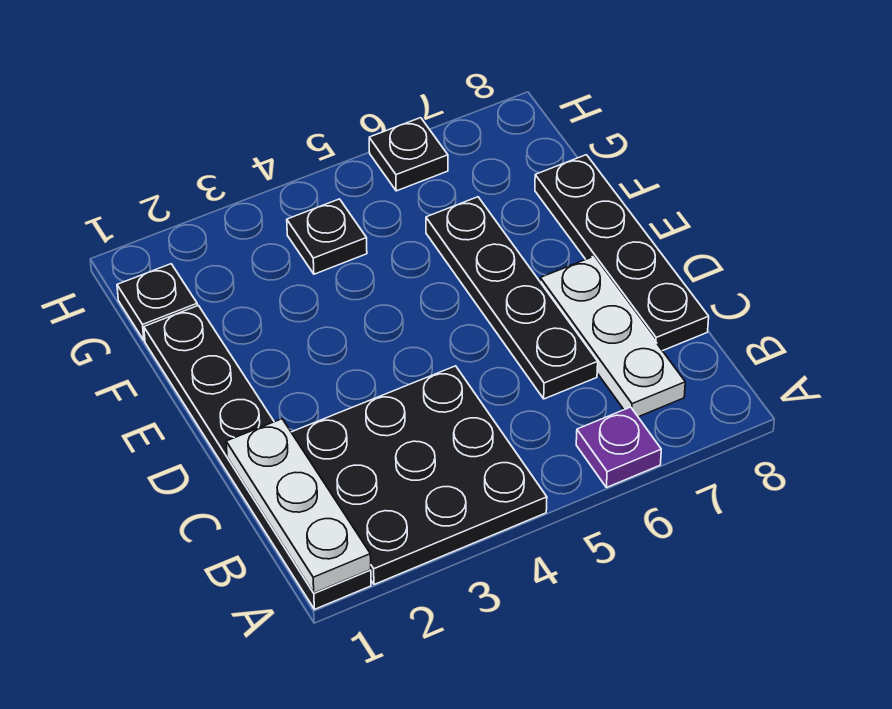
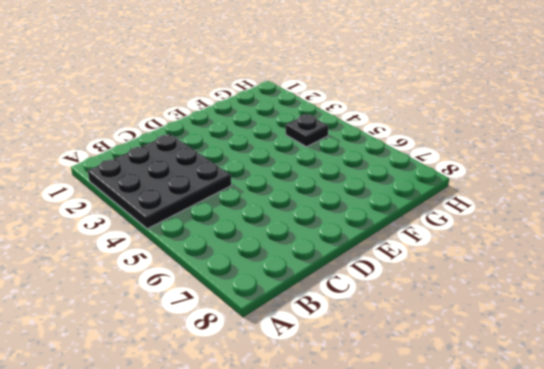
none -> black 1x6 plate [144,306,371,609]
none -> purple 1x1 plate [576,407,661,488]

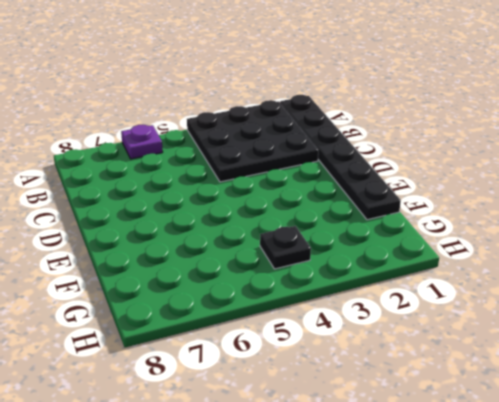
none -> white 1x3 plate [540,257,685,417]
none -> black 1x4 plate [426,197,598,399]

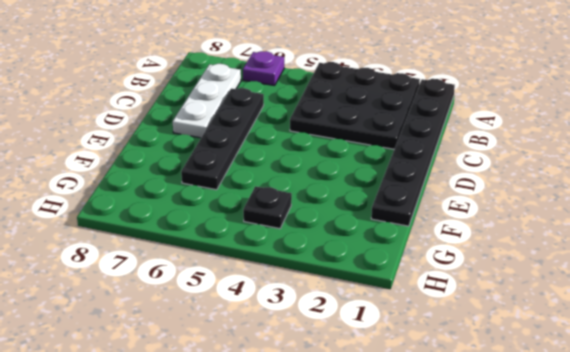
none -> black 1x4 plate [535,155,709,351]
none -> black 1x1 plate [117,264,197,340]

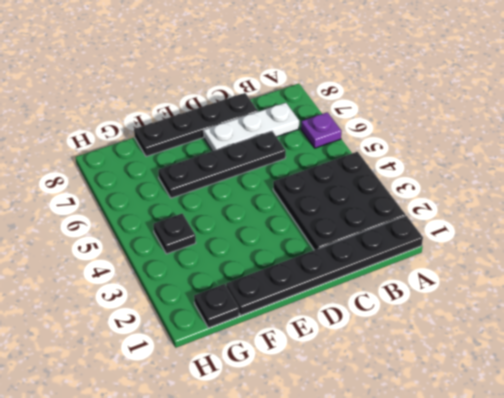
none -> black 1x1 plate [369,118,448,191]
none -> white 1x3 plate [226,419,371,593]

